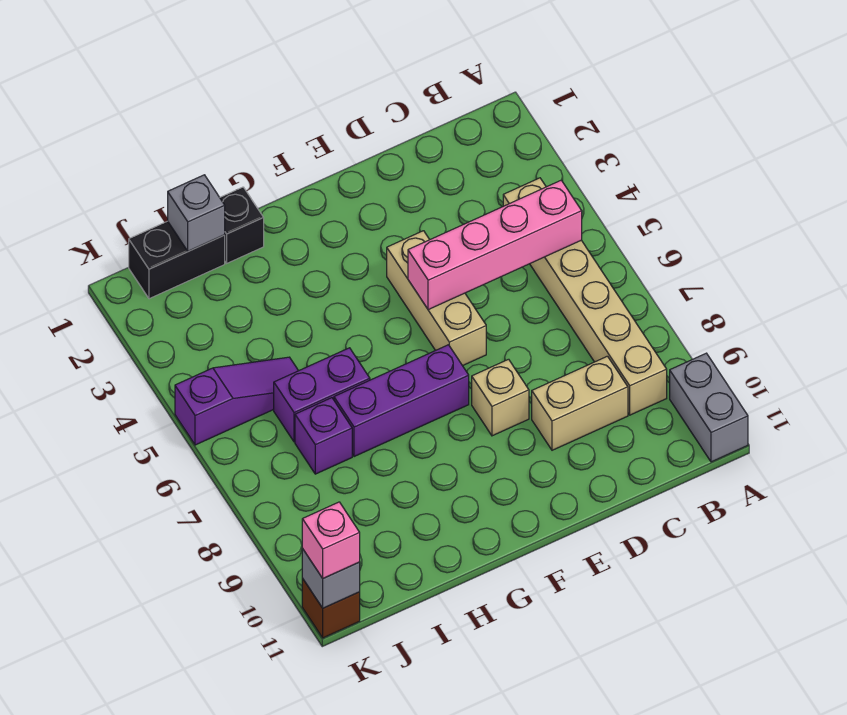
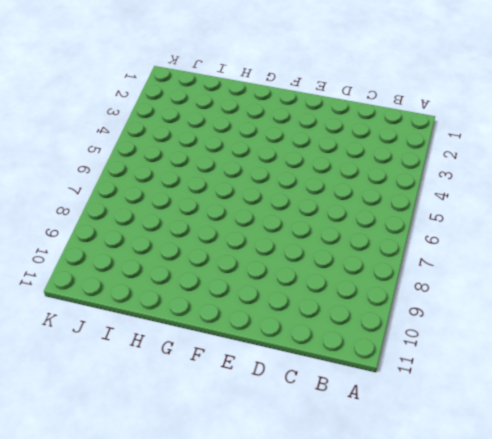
none -> grey 1x2 brick [670,353,748,462]
none -> tan 1x6 brick [503,178,667,415]
none -> tan 1x2 brick [532,356,628,450]

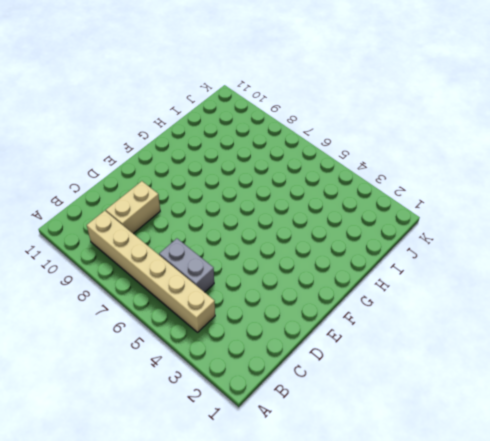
grey 1x2 brick [159,238,214,292] -> grey 1x2 brick moved to [670,353,748,462]
none -> tan 1x3 brick [387,231,486,366]
none -> tan 1x1 brick [472,359,529,436]
none -> purple 1x3 brick [334,345,469,457]

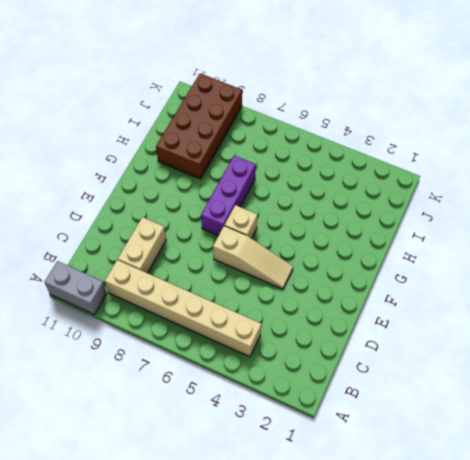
tan 1x3 slope [213,226,293,289] -> tan 1x3 brick [387,231,486,366]
tan 1x1 brick [224,205,258,238] -> tan 1x1 brick moved to [472,359,529,436]
brown 2x4 brick [156,73,242,179] -> none
none -> black 1x1 brick [220,187,264,263]
none -> purple 1x2 brick [274,348,370,442]
none -> black 1x2 brick [129,221,225,299]

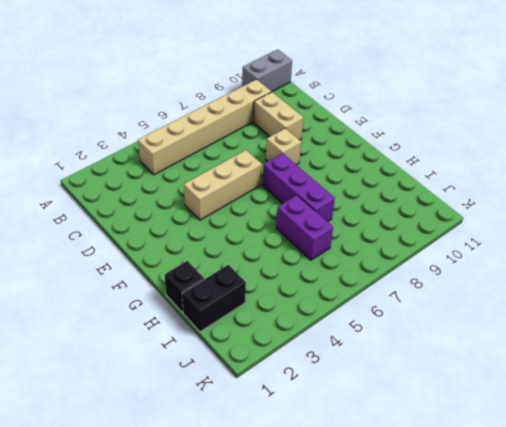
black 1x2 brick [182,265,246,332] -> black 1x2 brick turned to [129,221,225,299]
none -> purple 1x3 slope [175,357,298,445]
none -> purple 1x1 brick [295,398,352,474]
none -> brown 1x1 brick [302,578,360,638]

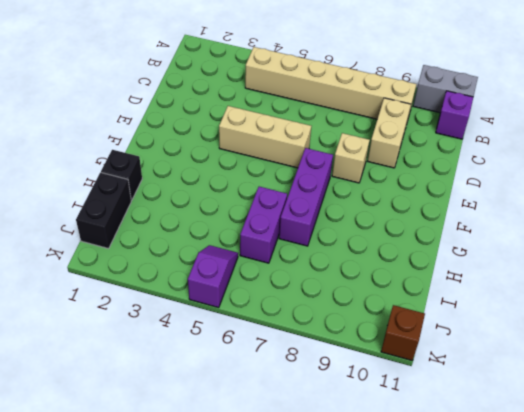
purple 1x1 brick [436,91,473,139] -> purple 1x1 brick moved to [295,398,352,474]
purple 1x2 slope [188,245,238,308] -> purple 1x3 slope [175,357,298,445]
none -> pink 1x4 brick [408,180,582,310]
none -> grey 1x1 brick [168,175,225,251]
none -> grey 1x1 brick [302,549,360,608]

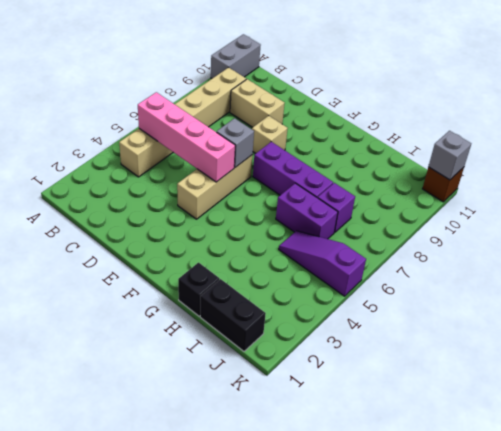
grey 1x1 brick [217,118,254,168] -> grey 1x1 brick moved to [168,175,225,251]
none -> pink 1x1 brick [302,502,360,578]

